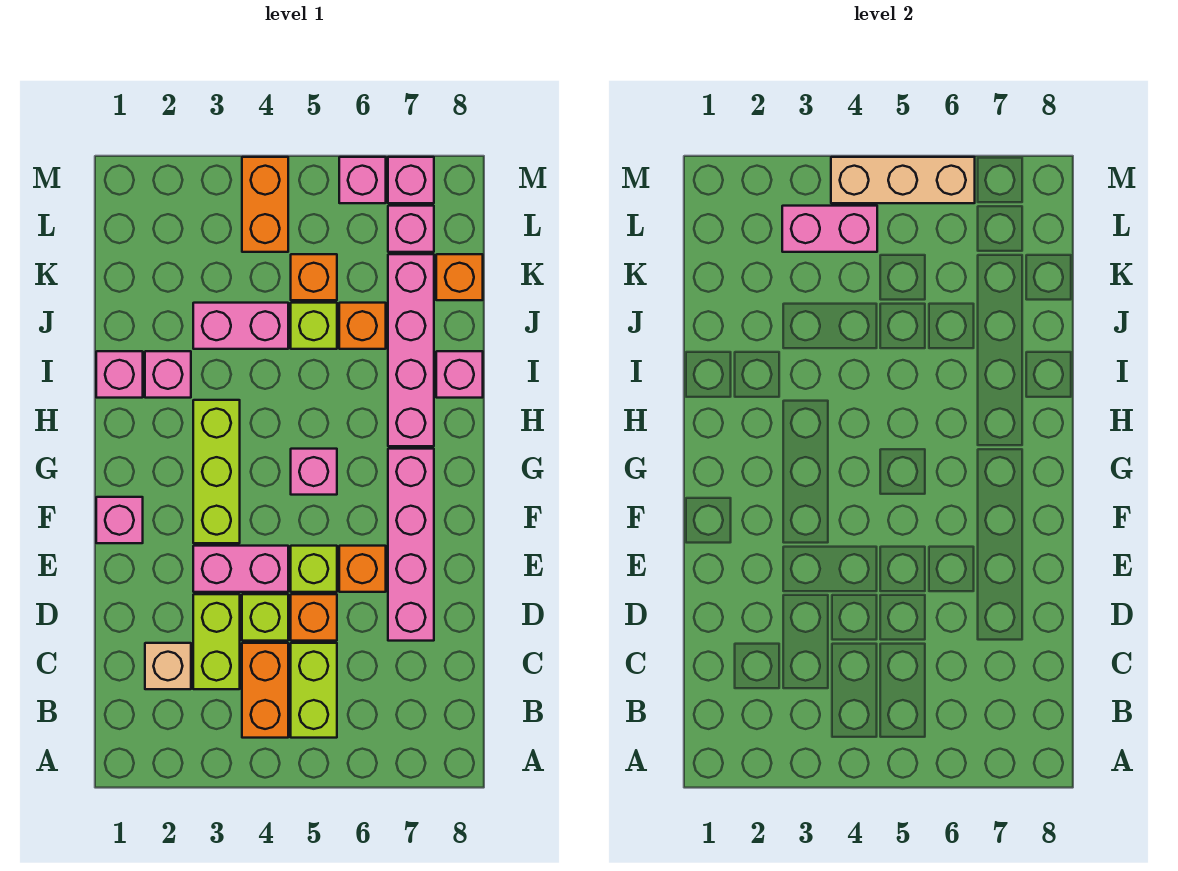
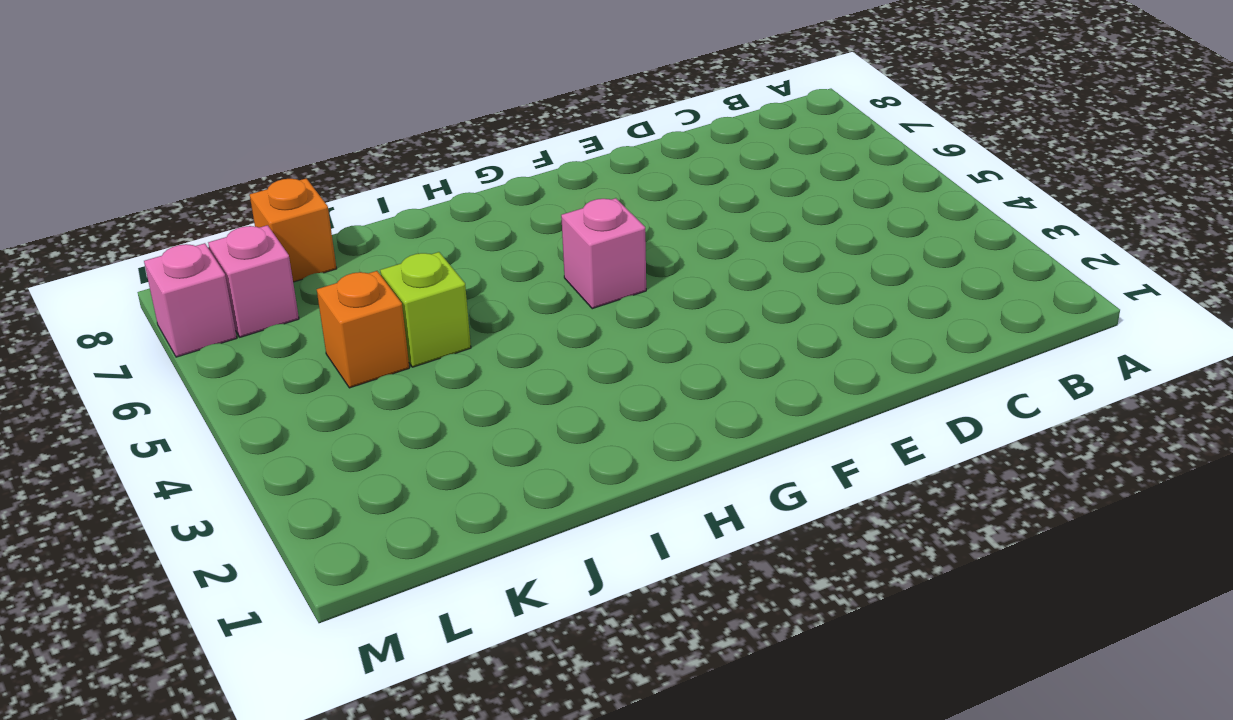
none -> orange 1x2 brick [242,643,288,738]
none -> lime 1x2 brick [291,643,337,738]
none -> tan 1x1 brick [145,643,191,689]

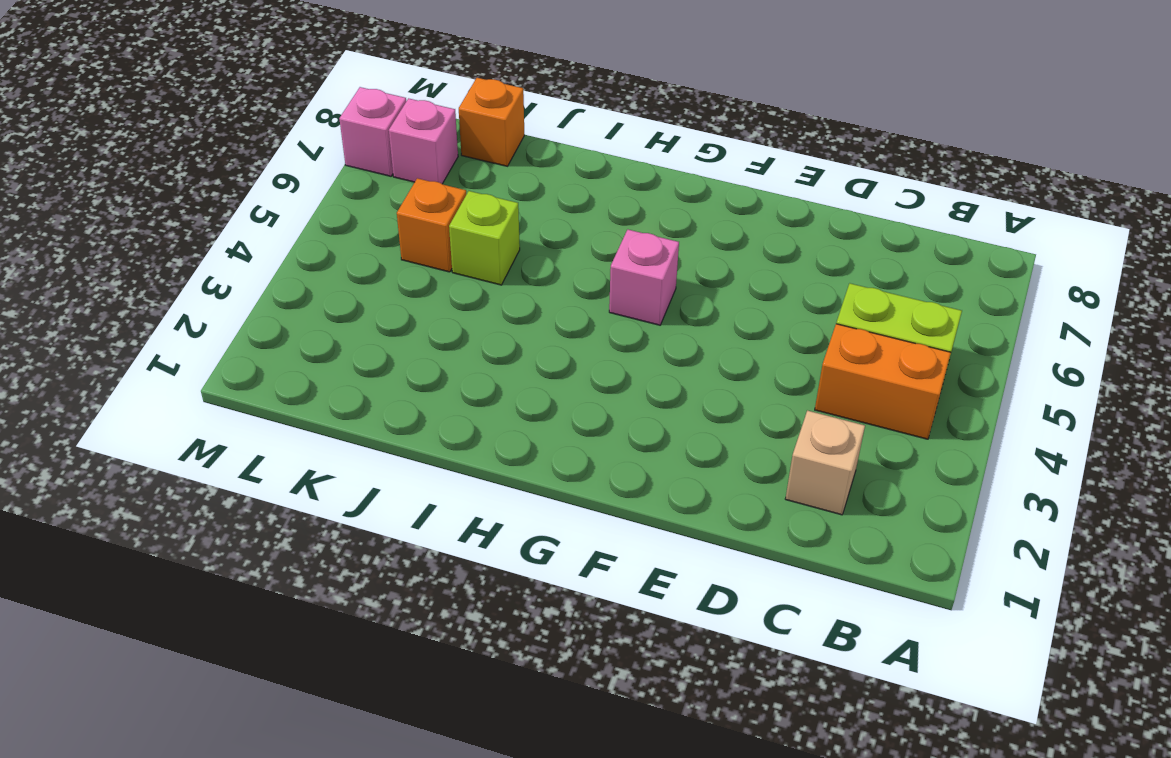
none -> lime 1x2 brick [193,594,240,689]
none -> lime 1x1 brick [242,594,288,641]
none -> orange 1x1 brick [291,594,337,641]

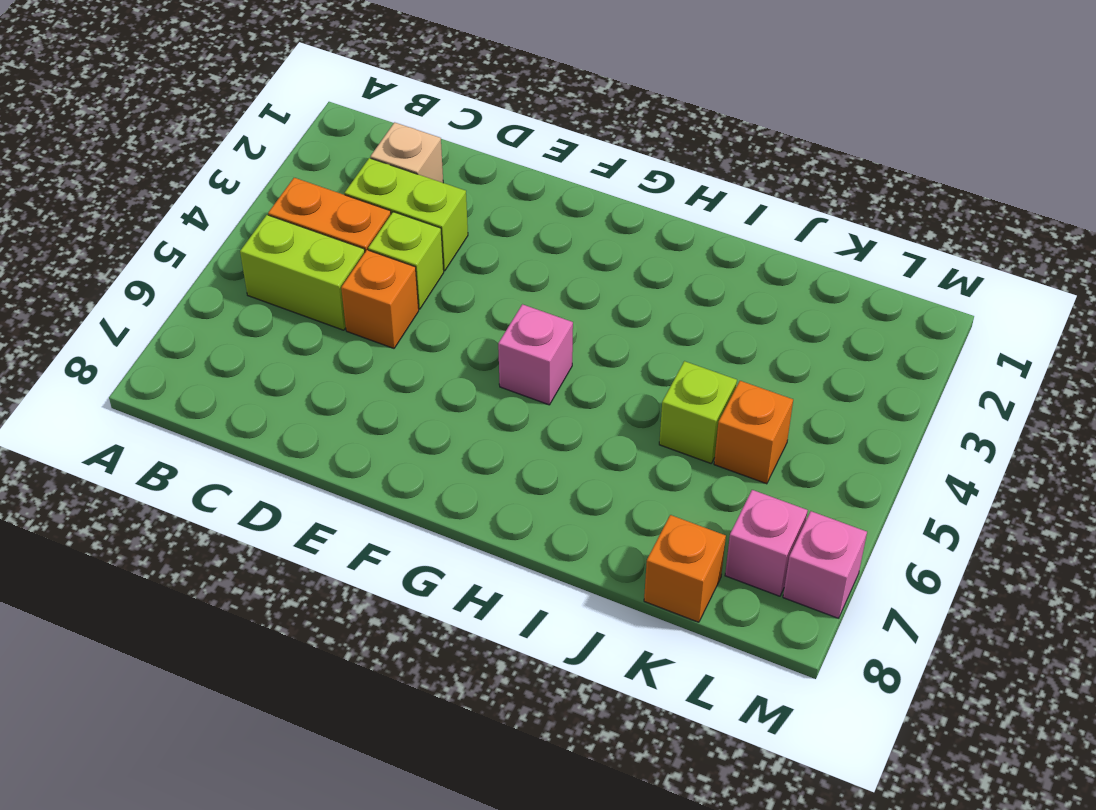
none -> pink 1x4 brick [388,449,434,641]
none -> pink 1x2 brick [193,546,288,592]
none -> lime 1x1 brick [291,546,337,592]

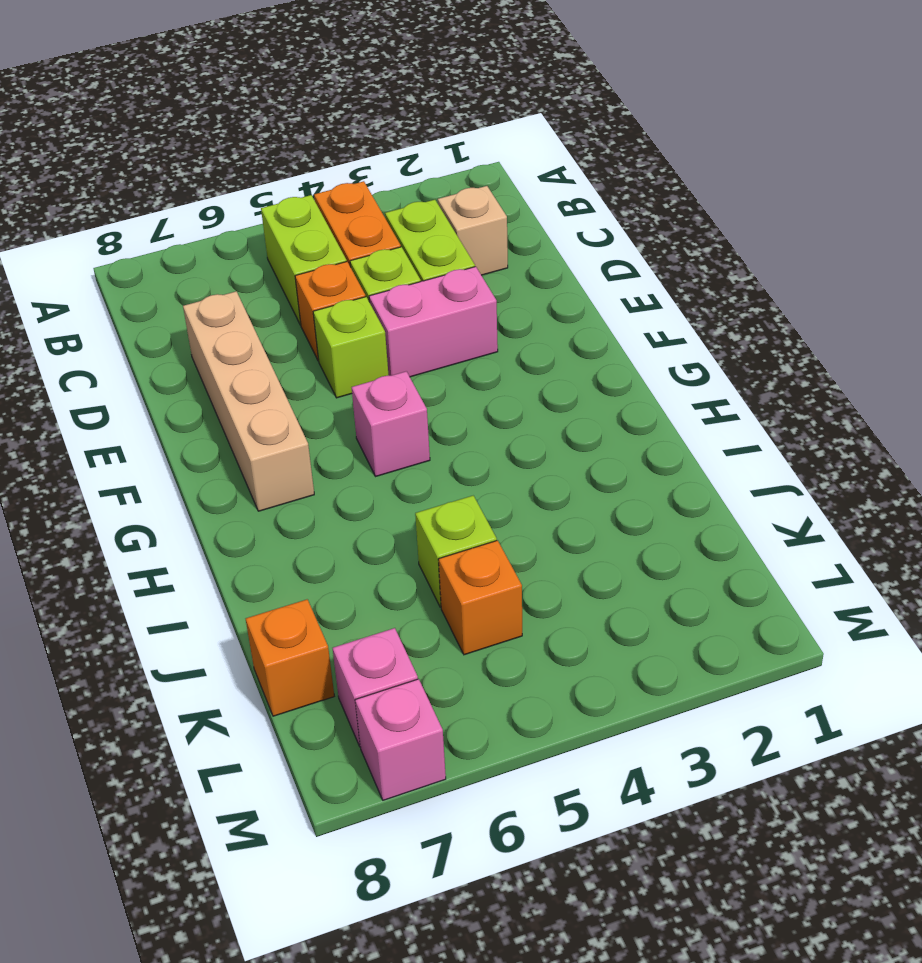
tan 1x4 brick [183,291,314,511] -> pink 1x4 brick [388,449,434,641]
none -> orange 1x1 brick [339,546,386,592]
none -> pink 1x1 brick [96,497,143,543]
none -> lime 1x3 brick [193,400,240,543]

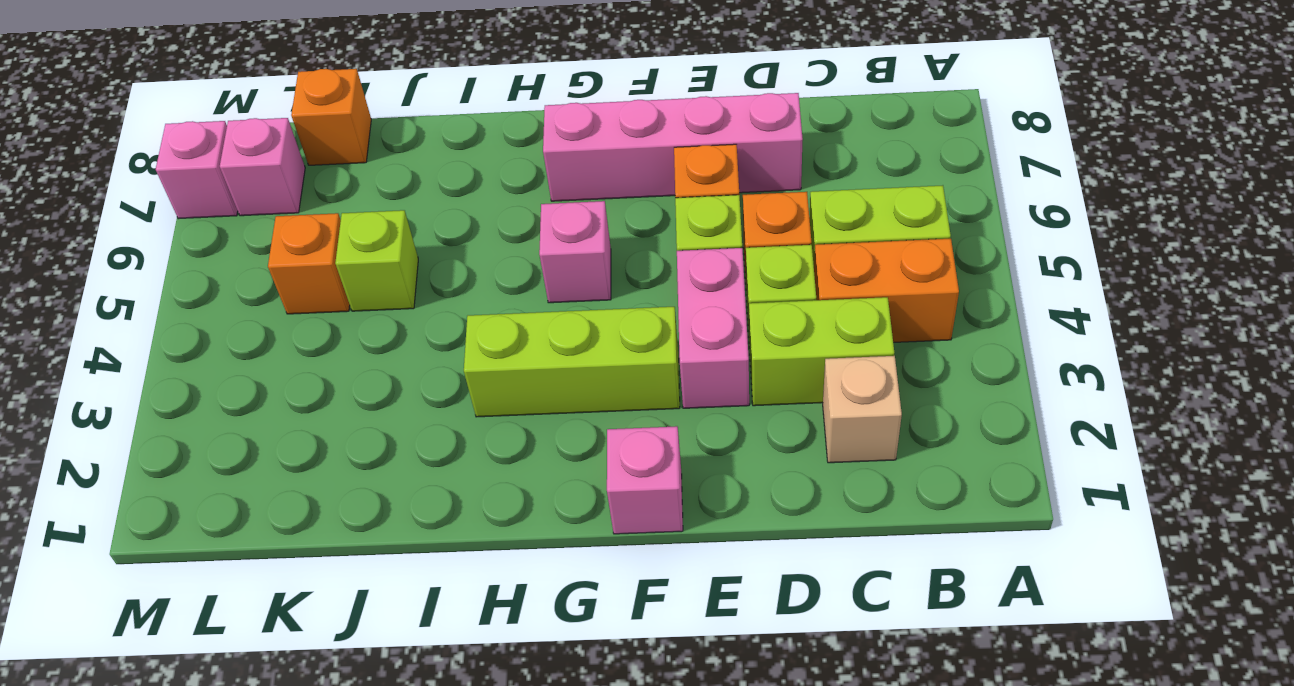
none -> pink 1x4 brick [388,254,434,446]
none -> pink 1x1 brick [96,351,143,398]
none -> pink 1x1 brick [145,351,191,398]

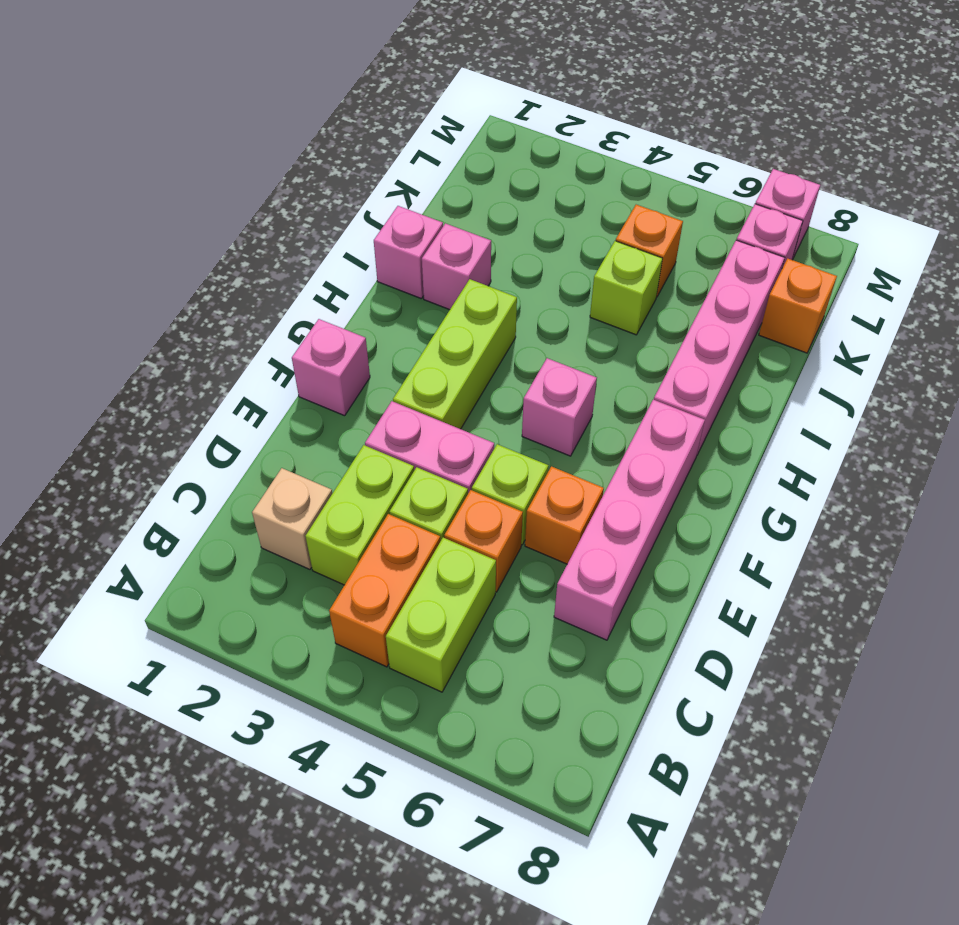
none -> pink 1x1 brick [436,351,483,398]
none -> pink 1x2 brick [193,303,288,349]
none -> orange 1x1 brick [339,303,386,349]

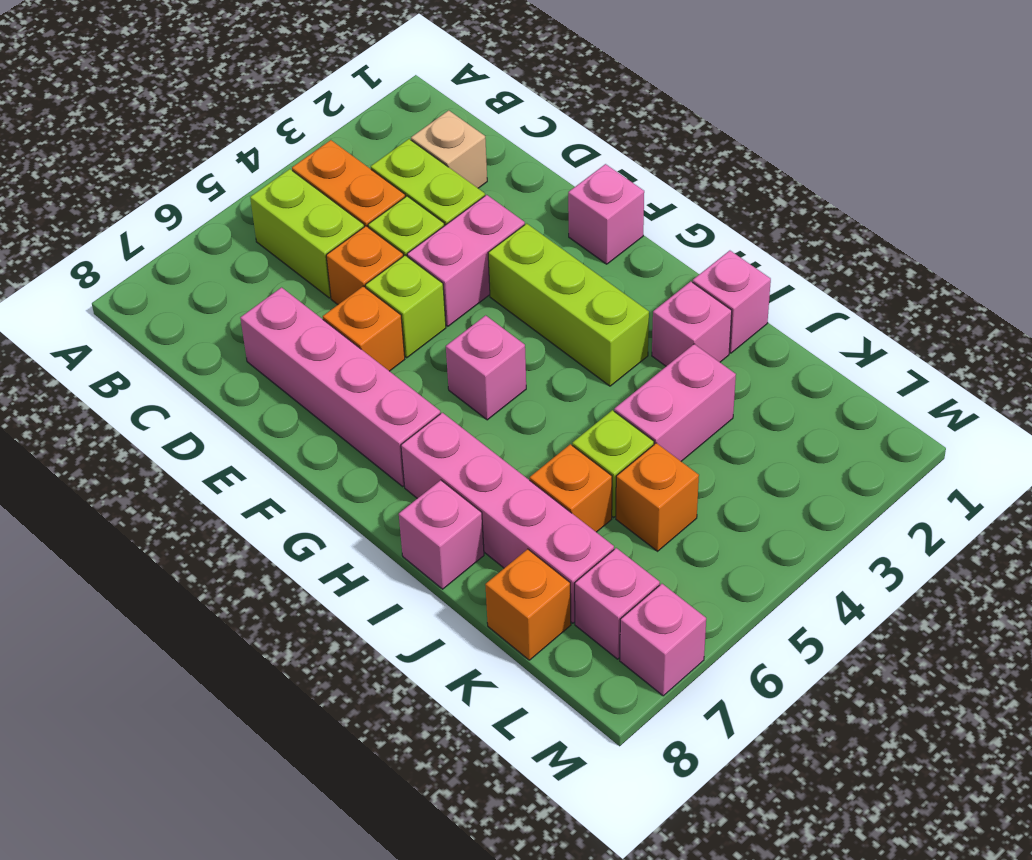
none -> orange 1x2 brick [242,157,288,252]
none -> pink 1x1 brick [339,157,386,203]
none -> pink 1x2 brick [782,206,877,252]

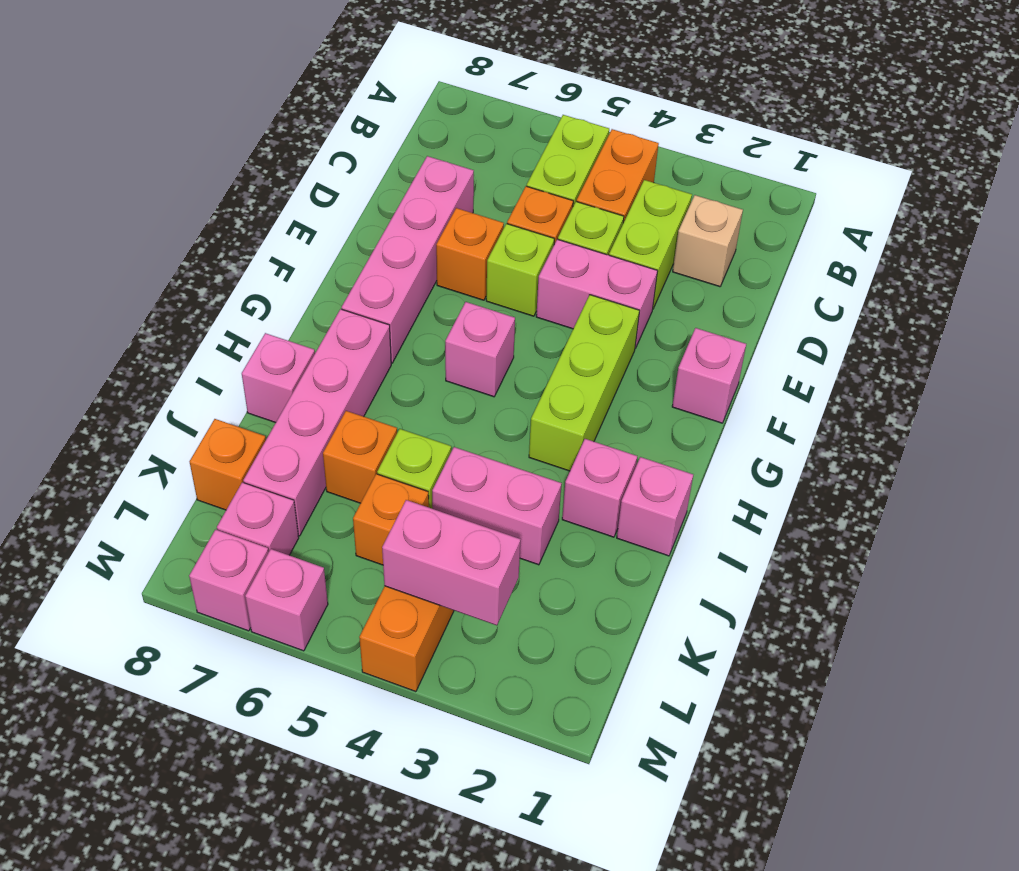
none -> tan 1x3 brick [831,157,975,203]

